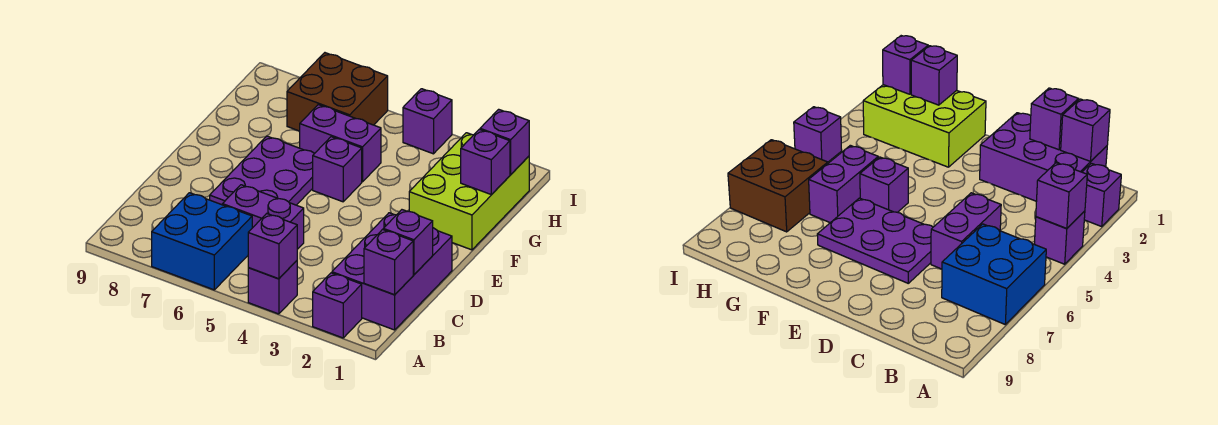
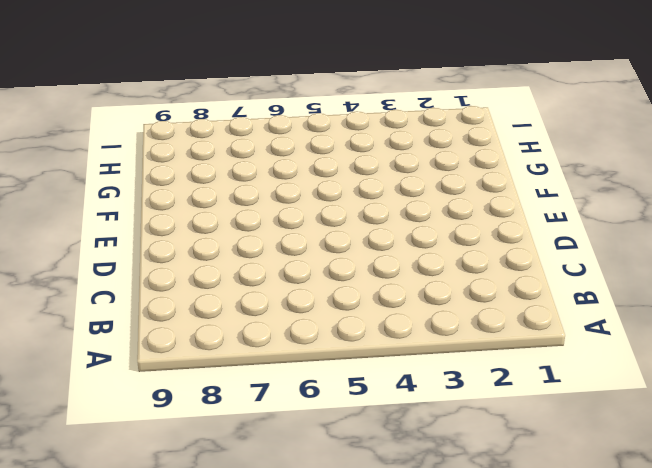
none -> purple 1x1 brick [313,273,362,338]
none -> purple 1x1 brick [248,261,297,314]
none -> blue 2x2 brick [152,193,252,290]

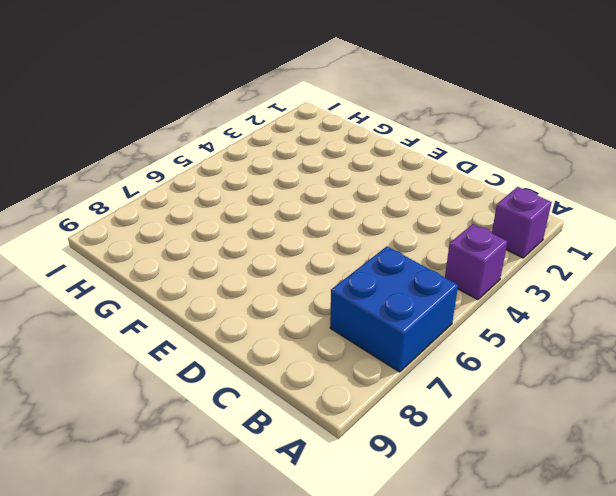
none -> purple 2x3 brick [332,213,452,330]
none -> purple 1x2 brick [222,185,304,249]
none -> purple 2x3 plate [210,136,315,205]

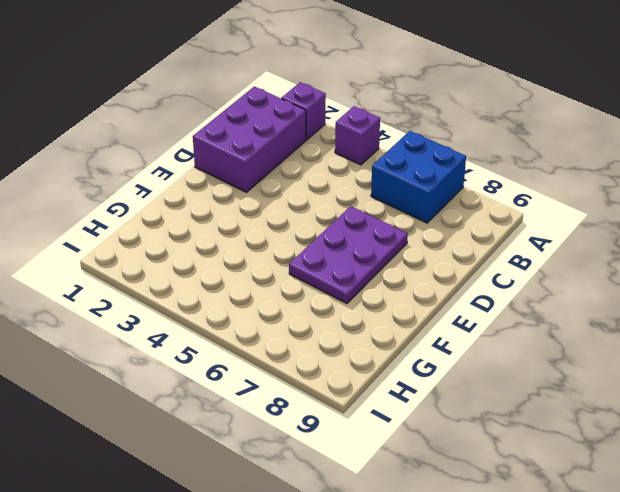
none -> purple 1x2 brick [222,185,304,249]
none -> lime 2x3 brick [409,133,529,250]
none -> purple 1x1 brick [313,137,362,202]

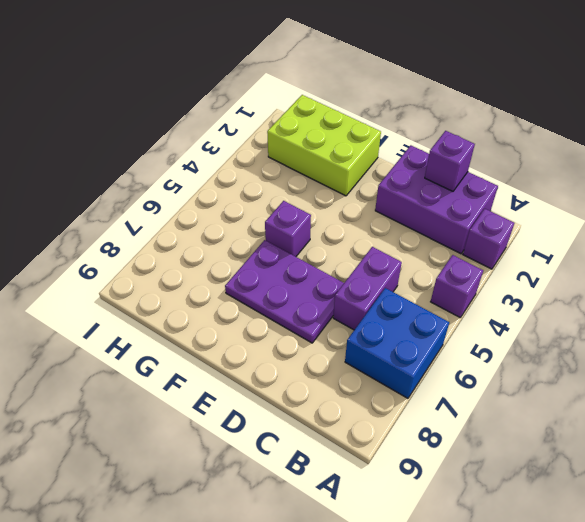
none -> purple 1x2 brick [300,105,381,182]
none -> brown 2x2 brick [287,53,388,131]
none -> purple 1x1 brick [403,89,452,154]

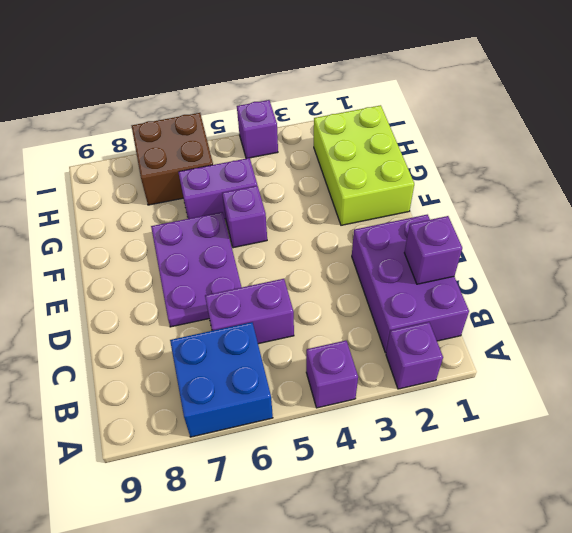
none -> purple 1x1 brick [248,214,297,279]
none -> purple 1x1 brick [364,230,413,295]
none -> purple 1x1 brick [461,129,510,195]

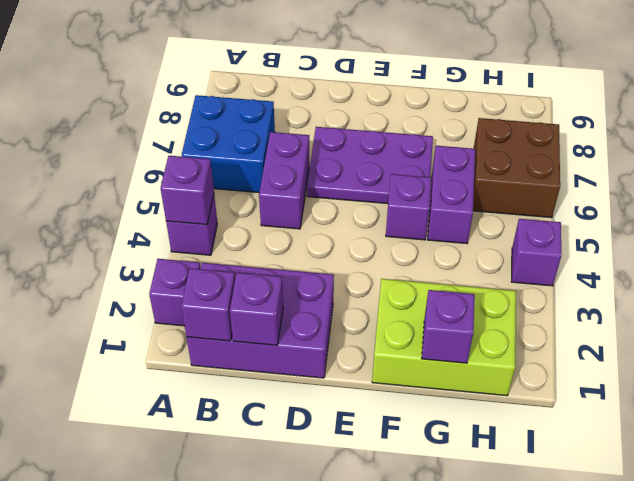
none -> purple 1x1 brick [480,109,529,174]

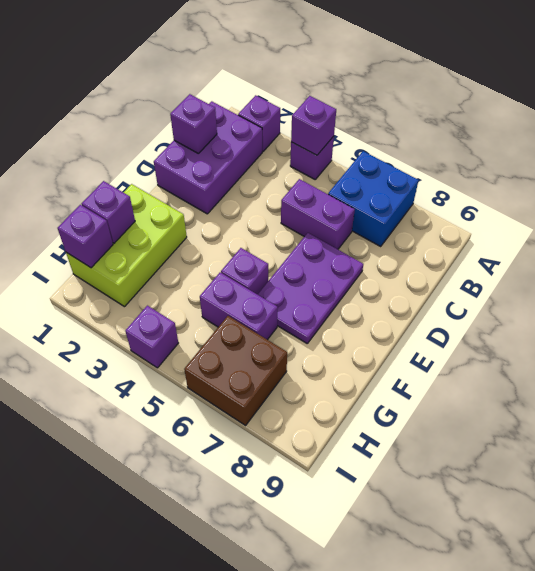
none -> purple 1x1 brick [364,230,413,295]

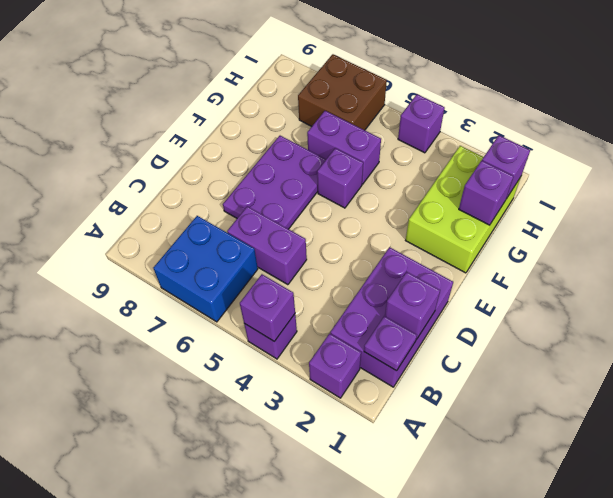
purple 1x1 plate [364,316,417,371] -> purple 1x1 brick [364,230,413,295]

